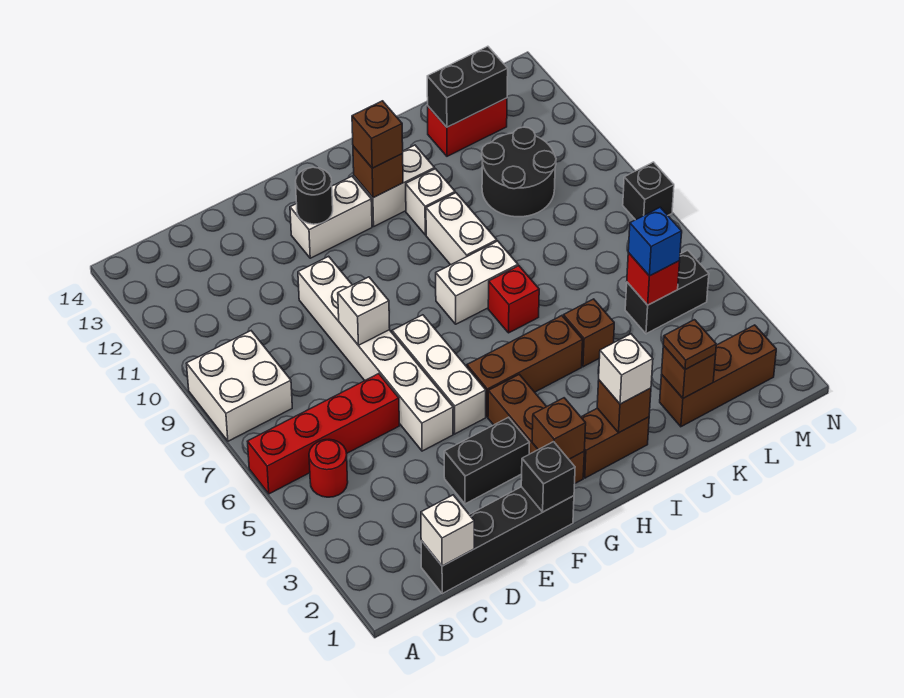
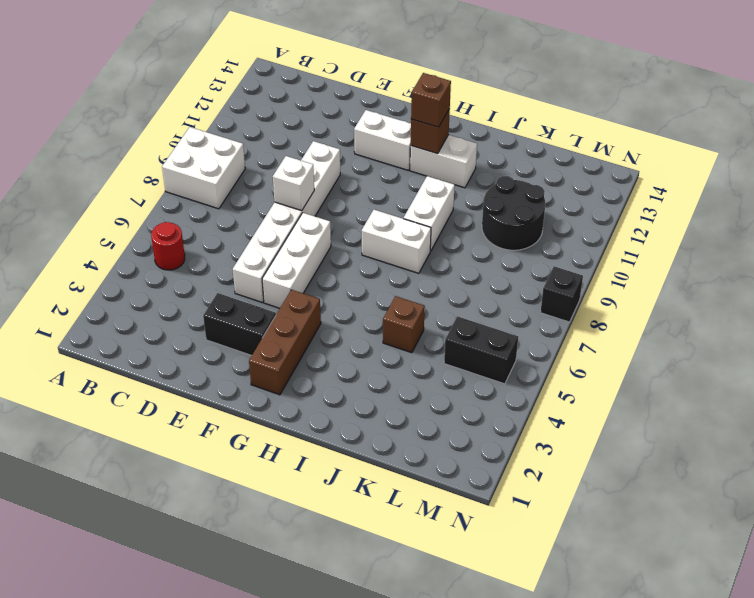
none -> red 1x4 brick [248,374,399,494]
none -> black 1x4 brick [421,487,574,594]
none -> brown 1x3 brick [467,316,583,417]
none -> brown 1x2 brick [581,408,649,478]

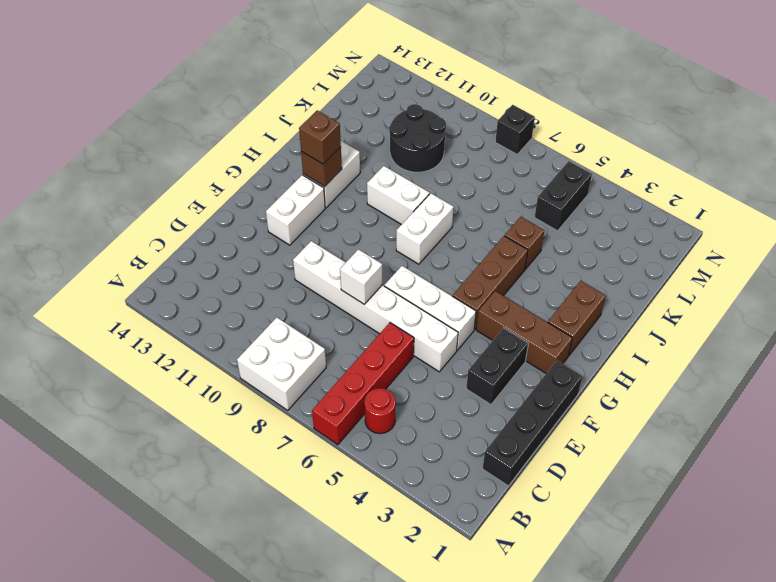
none -> red 1x1 brick [488,266,539,333]
none -> white 1x1 brick [406,169,455,235]
none -> brown 1x3 brick [660,325,776,427]
none -> red 1x2 brick [428,98,507,156]

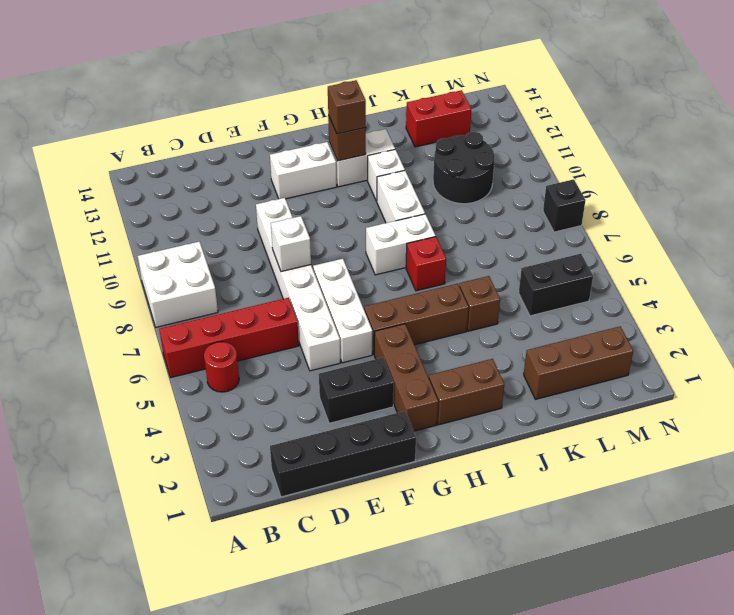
none -> white 1x1 brick [421,495,474,566]
none -> black 1x1 brick [521,442,575,512]
none -> black 1x1 round brick [296,167,333,224]
none -> brown 1x1 brick [532,398,586,459]

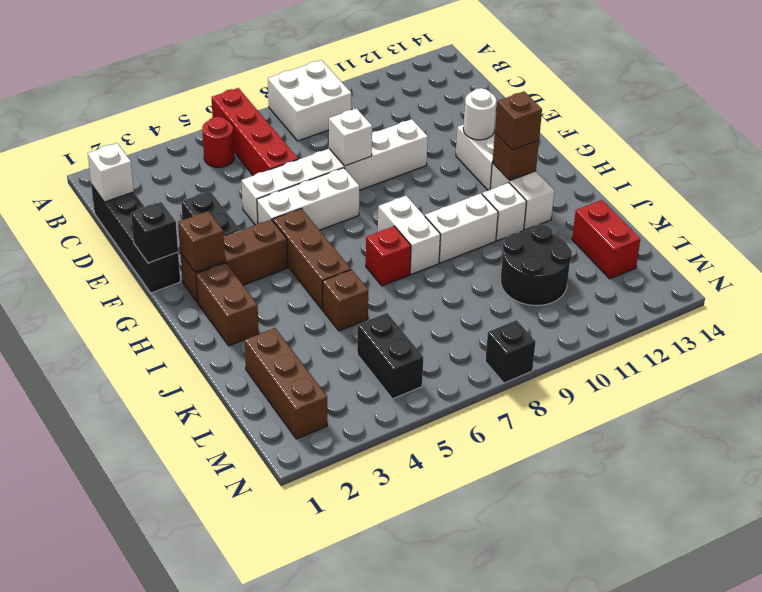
white 1x1 round brick [463,88,496,140] -> black 1x1 round brick [296,167,333,224]
none -> brown 1x1 brick [597,380,651,433]
none -> brown 1x1 brick [662,346,716,398]
none -> black 1x2 brick [427,46,508,127]
none -> red 1x1 brick [627,253,680,305]

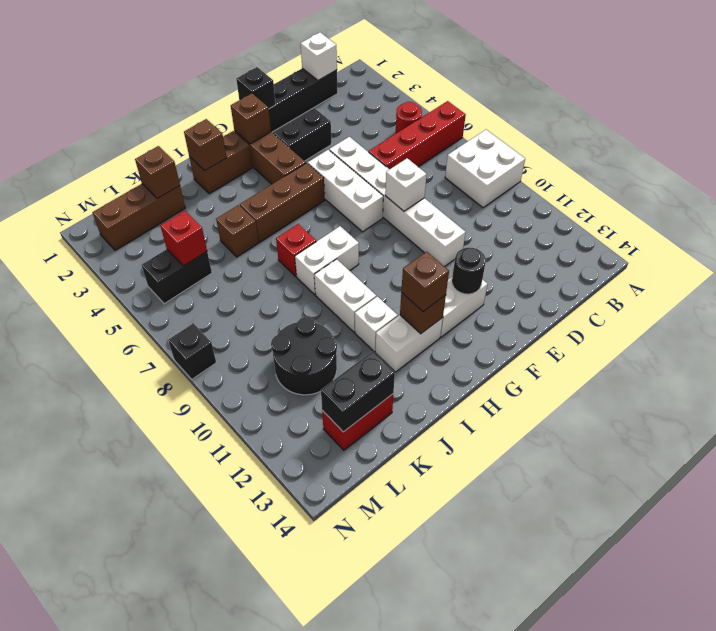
none -> white 1x1 brick [599,334,653,404]
none -> brown 1x1 plate [663,320,716,370]
none -> blue 1x1 brick [628,207,682,276]

